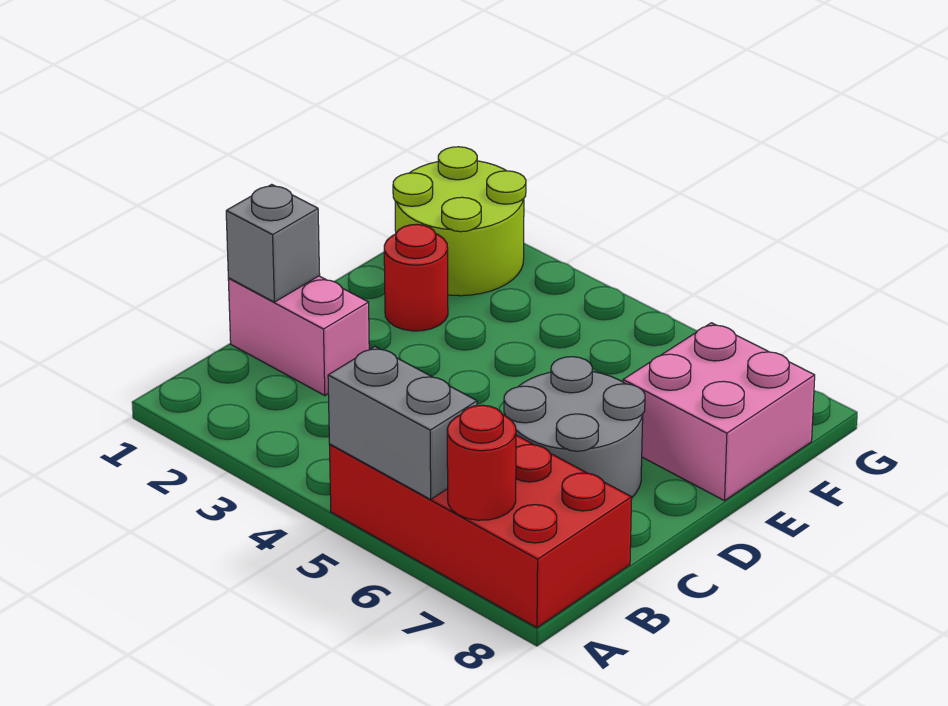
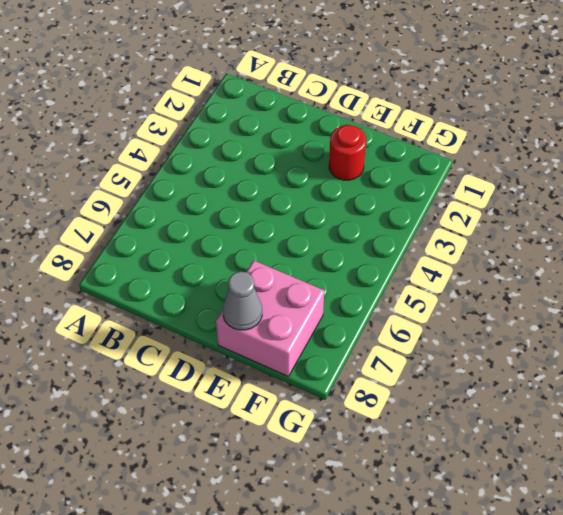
grey 1x1 cone [223,271,262,330] -> none
none -> red 2x4 brick [330,435,632,628]
none -> pink 1x2 brick [228,276,369,396]

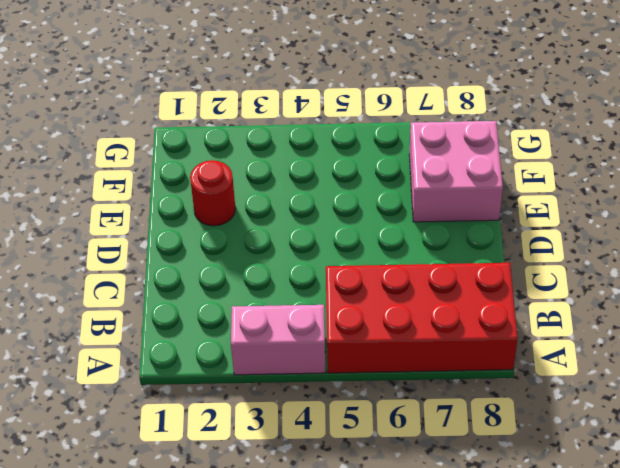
pink 1x2 brick [231,305,326,375] -> pink 1x2 brick moved to [228,276,369,396]
none -> grey 2x2 round brick [504,357,645,497]
none -> lime 2x2 round brick [393,147,526,296]

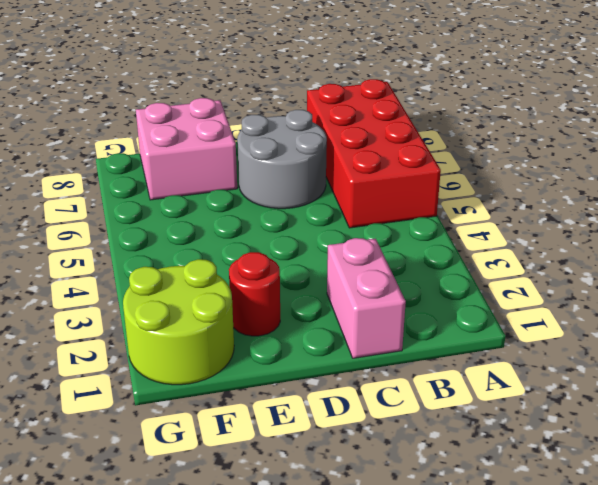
none -> grey 1x2 brick [328,347,477,499]
none -> red 1x1 round brick [447,405,516,520]

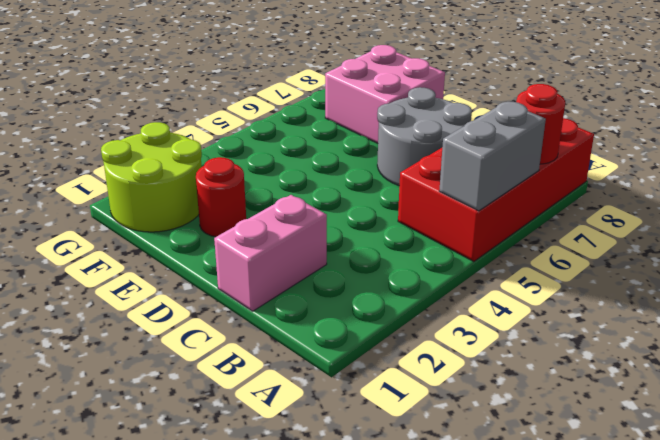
none -> grey 1x1 brick [226,184,320,302]

